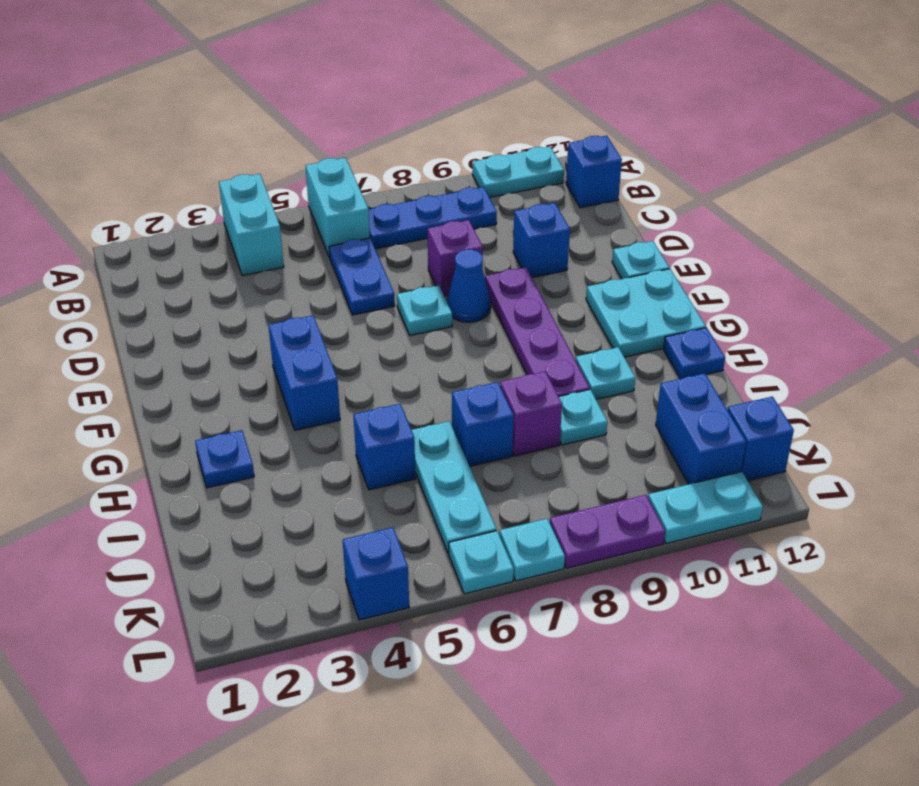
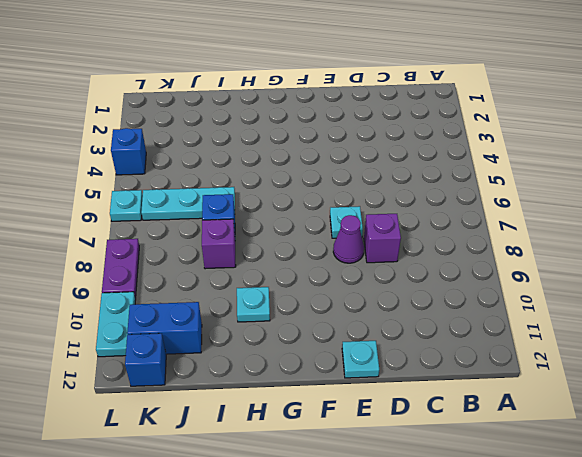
purple 1x1 cone [333,215,364,263] -> blue 1x1 cone [447,249,491,322]
none -> cyan 1x2 brick [219,174,284,276]
none -> cyan 1x2 brick [305,158,370,258]
none -> cyan 1x2 plate [472,147,564,197]

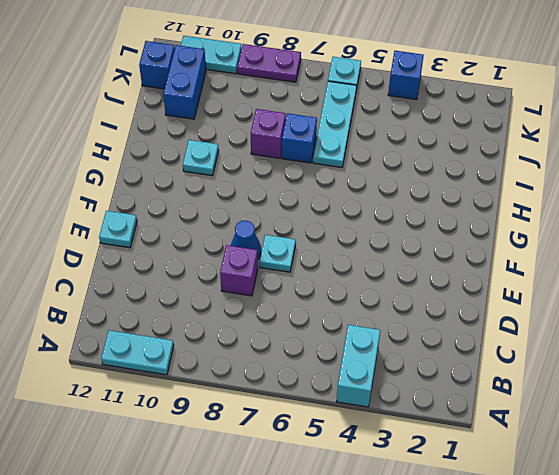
none -> cyan 1x2 brick [305,158,370,258]
none -> blue 1x3 plate [368,187,497,249]
none -> blue 1x1 brick [566,136,622,208]

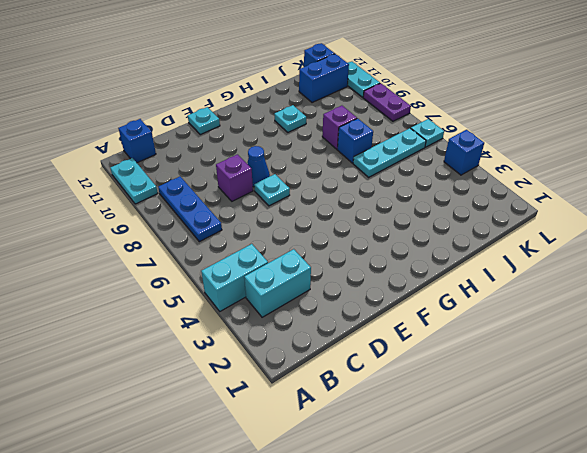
cyan 1x2 brick [244,249,311,317] -> cyan 1x2 brick moved to [305,158,370,258]
none -> blue 1x2 plate [329,238,395,315]
none -> blue 1x1 brick [513,203,570,278]
none -> purple 1x4 plate [485,267,590,397]

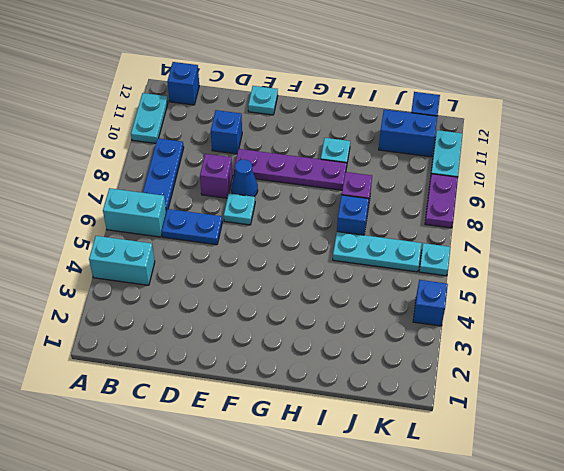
none -> blue 1x2 brick [268,315,340,430]
none -> cyan 2x2 plate [586,269,706,357]
none -> blue 1x1 plate [195,430,254,488]

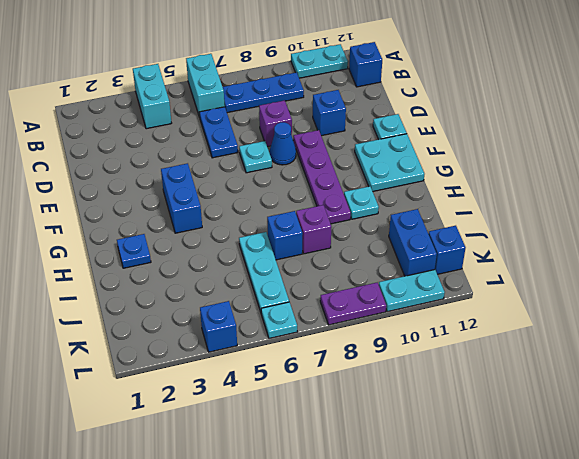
none -> blue 1x1 plate [664,328,725,379]
none -> blue 1x1 brick [353,404,416,490]
none -> cyan 1x1 plate [559,389,607,445]

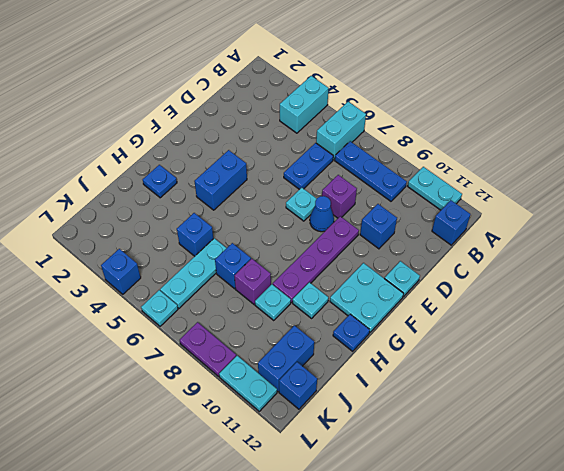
none -> cyan 1x1 plate [500,519,565,581]

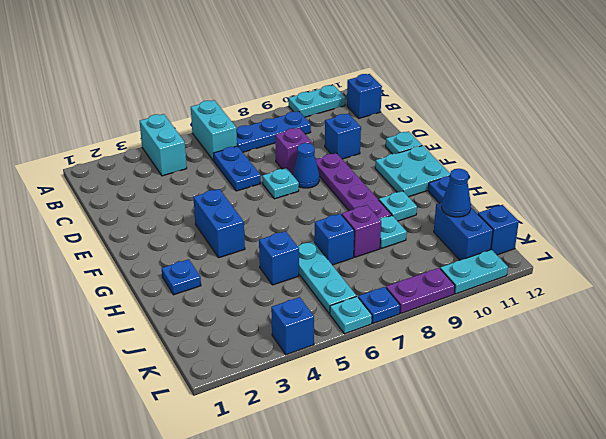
blue 1x1 cone [442,169,471,217] -> none
blue 1x1 plate [358,287,400,324] -> cyan 1x1 plate [500,519,565,581]

